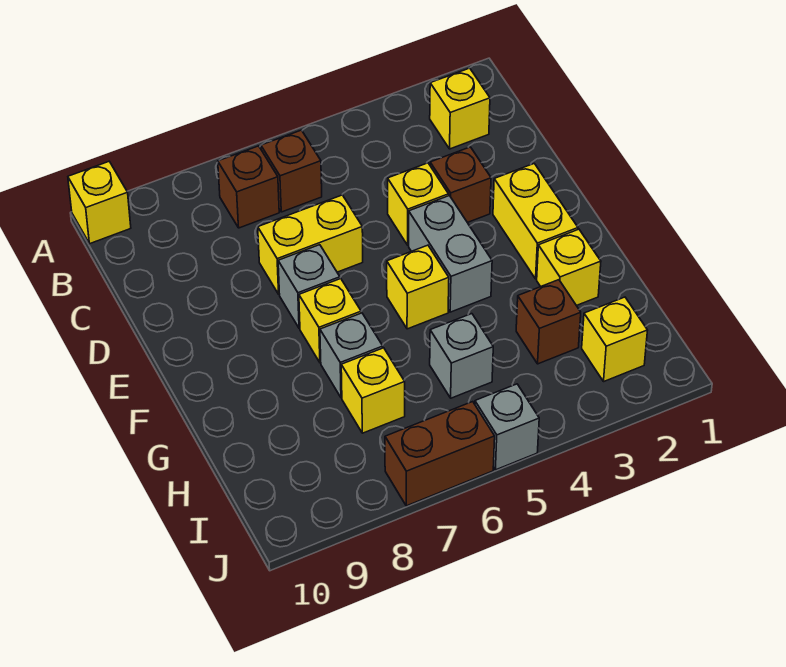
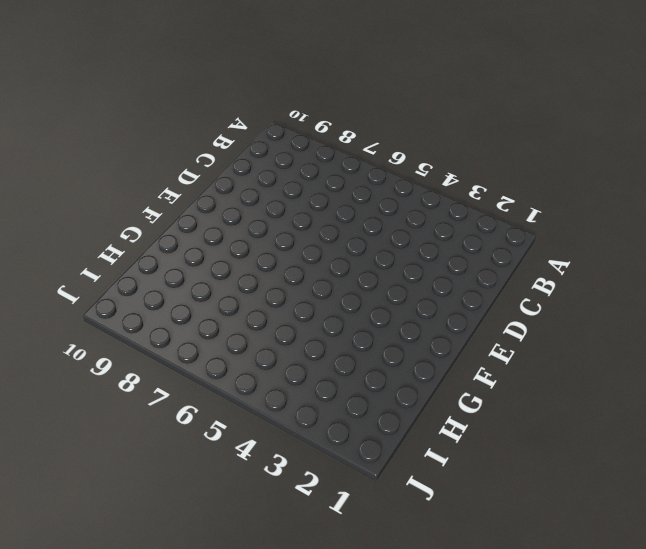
none -> yellow 1x1 brick [68,162,131,244]
none -> yellow 1x1 brick [430,68,490,149]
none -> brown 1x1 brick [261,130,322,212]

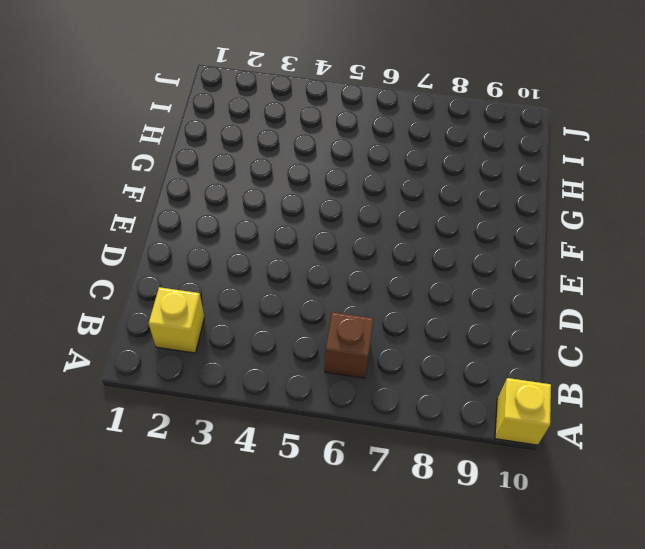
none -> brown 1x1 brick [218,146,279,228]
none -> brown 1x1 brick [430,147,491,223]
none -> yellow 1x1 brick [388,163,449,245]

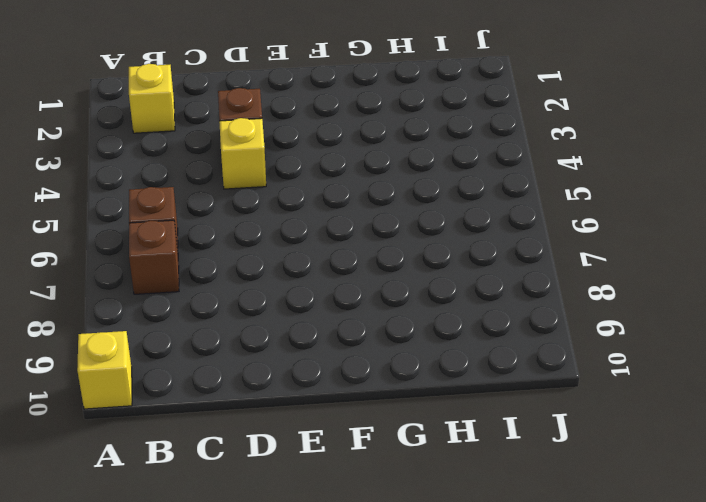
none -> yellow 1x2 brick [258,195,363,294]
none -> yellow 1x2 brick [493,164,578,279]
none -> grey 1x2 brick [409,196,492,312]

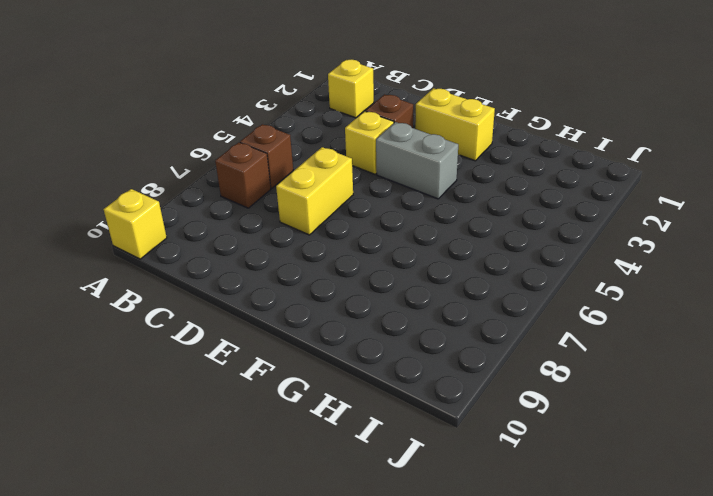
none -> grey 1x1 brick [278,245,340,328]
none -> yellow 1x1 brick [387,245,449,329]
none -> yellow 1x1 brick [299,279,361,363]

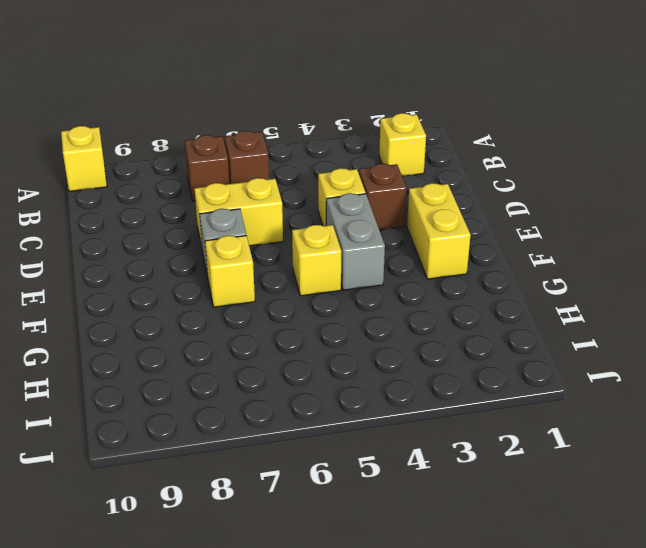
none -> yellow 1x1 brick [537,229,601,306]
none -> grey 1x1 brick [320,313,383,398]
none -> brown 1x1 brick [516,280,581,364]

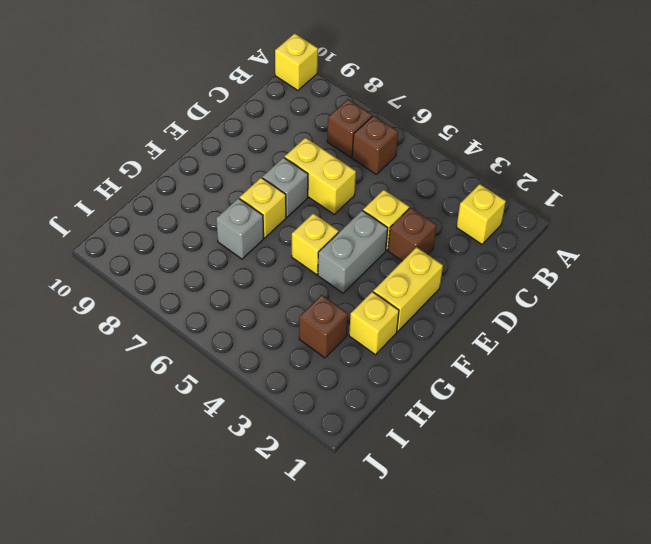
none -> grey 1x1 brick [430,314,493,398]
none -> yellow 1x1 brick [341,348,405,433]
none -> yellow 1x1 brick [582,297,648,381]

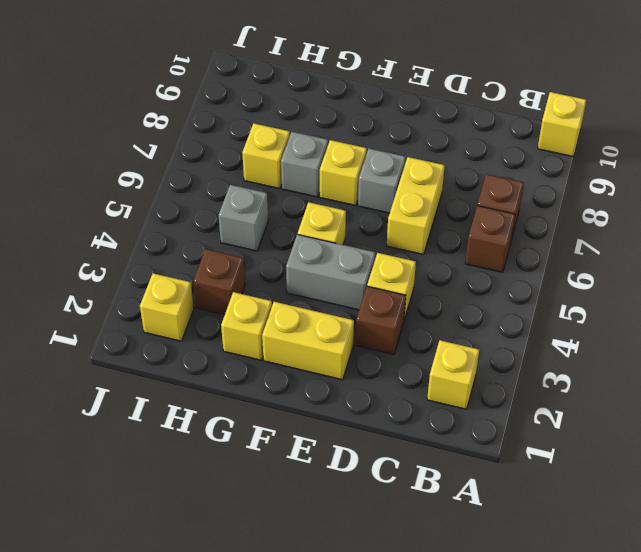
none -> grey 1x1 brick [475,384,539,470]
none -> brown 1x2 brick [385,402,495,506]

